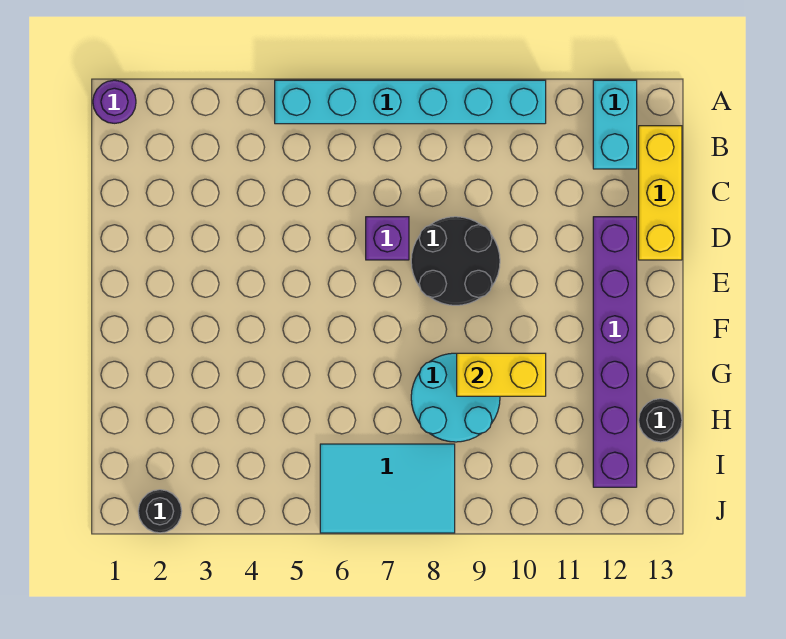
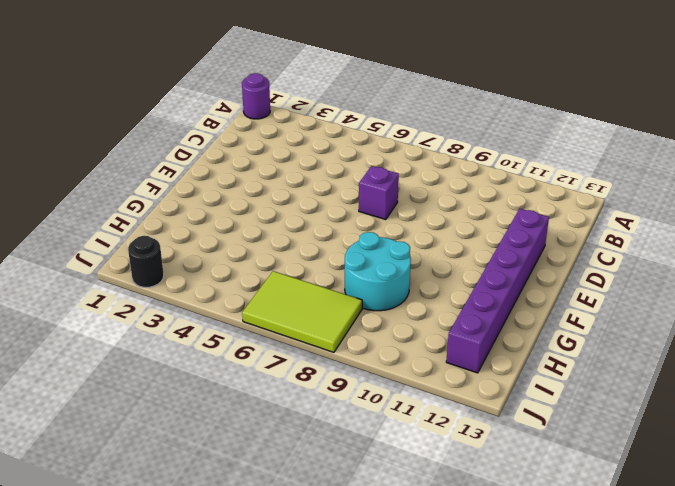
lime 2x3 tile [242,271,362,352] -> cyan 2x3 tile [320,444,455,533]
none -> cyan 1x6 brick [275,80,546,124]
none -> cyan 1x2 brick [593,80,637,169]
none -> yellow 1x3 brick [639,126,682,260]

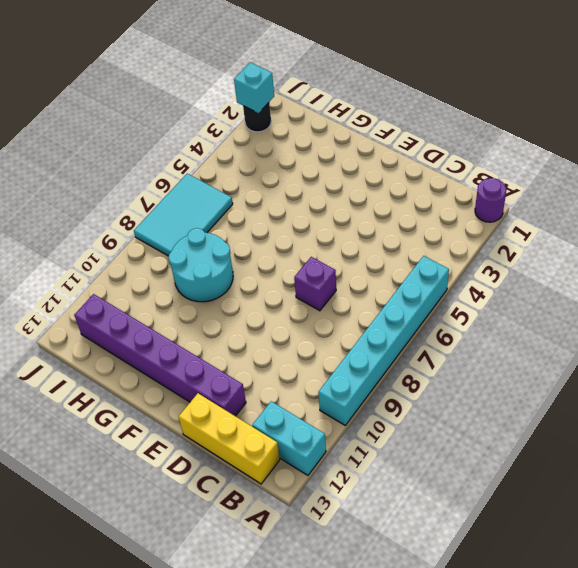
cyan 1x1 brick [234,62,274,113] -> none
none -> black 2x2 round brick [411,217,500,305]
none -> black 1x1 round brick [639,399,682,442]
none -> yellow 1x2 brick [457,353,546,396]

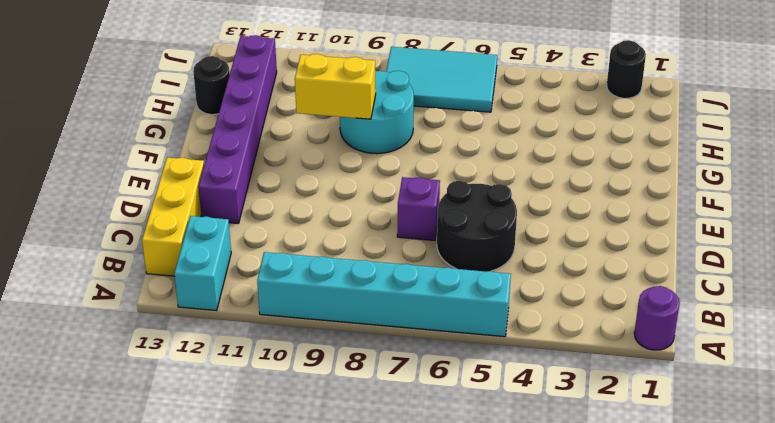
black 2x2 round brick [437,181,517,272] -> black 2x2 round brick moved to [411,217,500,305]

